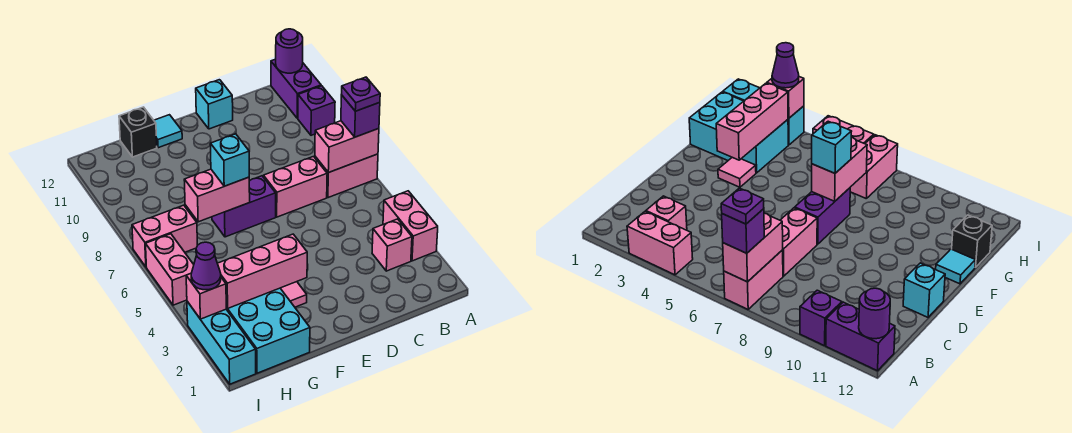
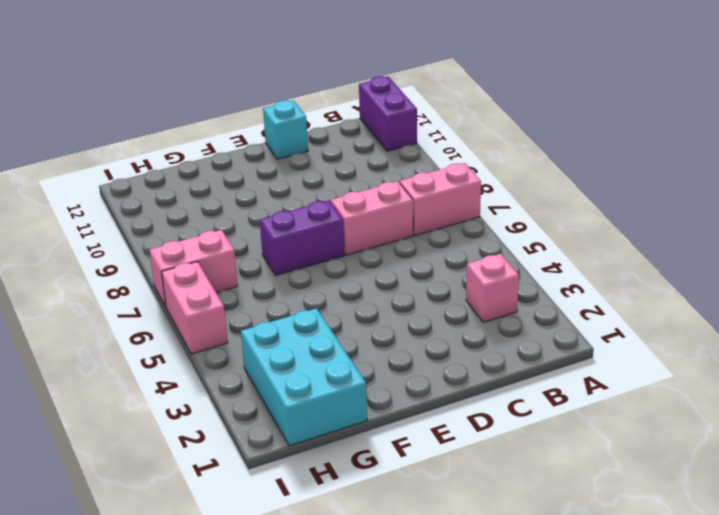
none -> pink 1x2 brick [383,191,438,261]
none -> purple 1x1 brick [298,86,335,135]
none -> pink 1x1 tile [281,282,307,307]

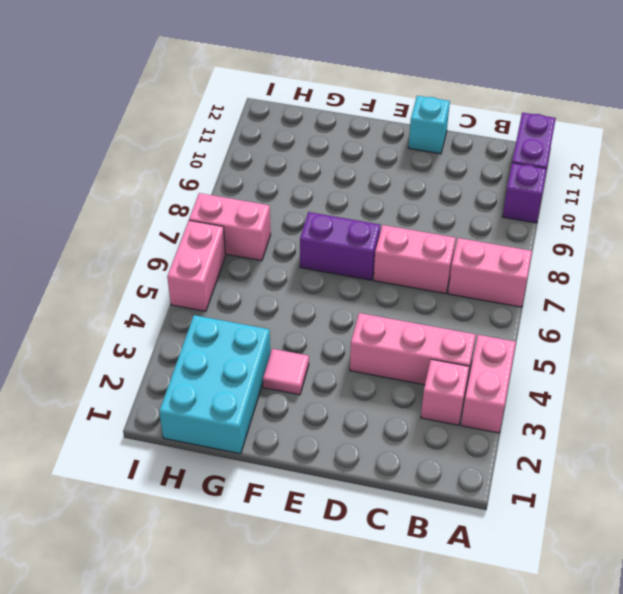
pink 1x3 brick [350,313,476,387] -> pink 1x3 brick moved to [217,234,307,308]
none -> cyan 1x1 tile [154,115,182,148]
none -> black 1x1 brick [119,107,157,157]
none -> cyan 1x3 brick [187,301,256,384]

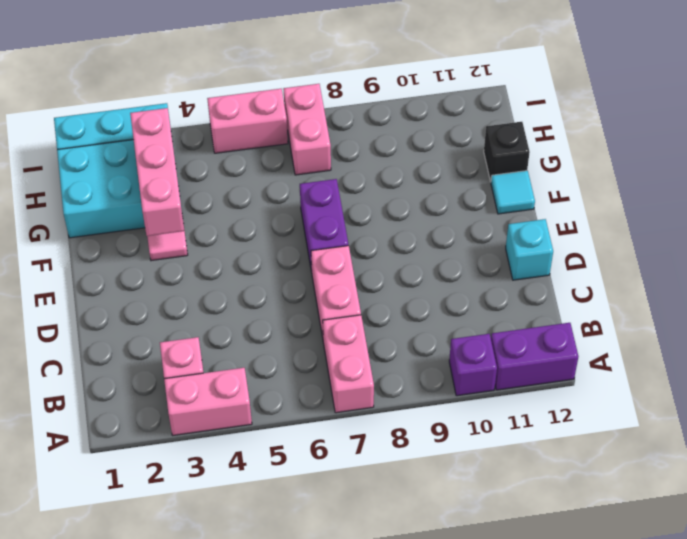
none -> pink 1x2 brick [315,121,379,173]
none -> purple 1x1 round brick [276,29,303,73]
none -> pink 1x2 brick [184,169,250,222]

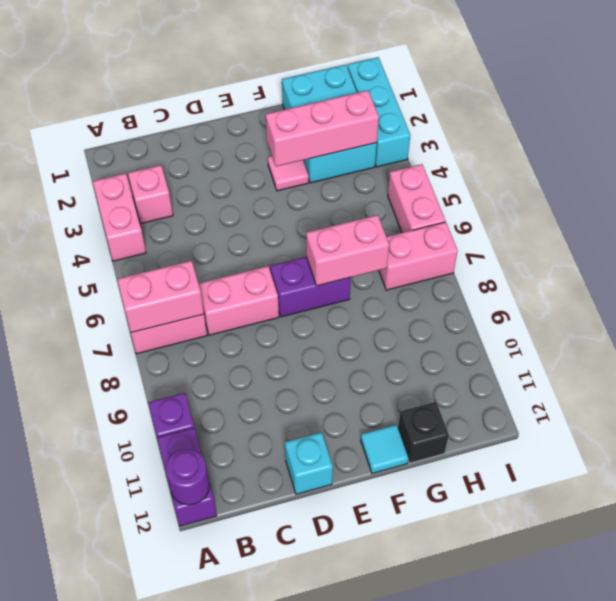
none -> pink 1x1 brick [186,273,226,319]
none -> purple 1x1 brick [341,95,380,137]
none -> cyan 1x1 brick [210,134,249,186]

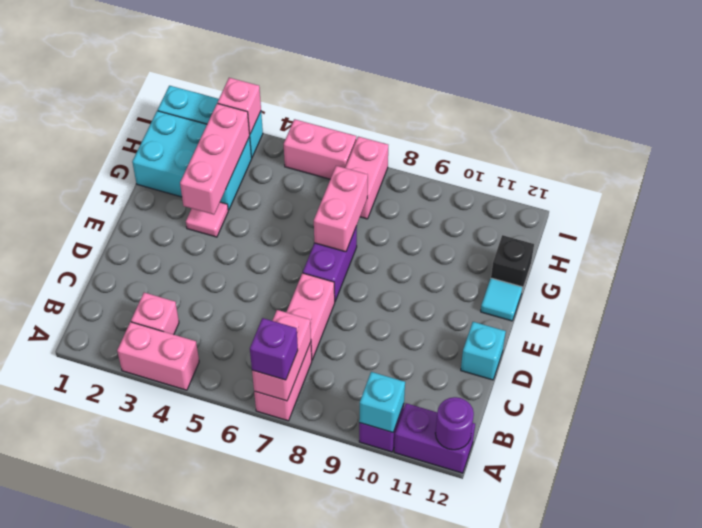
cyan 1x1 brick [359,372,405,432] -> cyan 1x1 brick moved to [210,134,249,186]
none -> purple 1x1 cone [191,242,221,290]
none -> purple 1x1 plate [341,77,380,111]

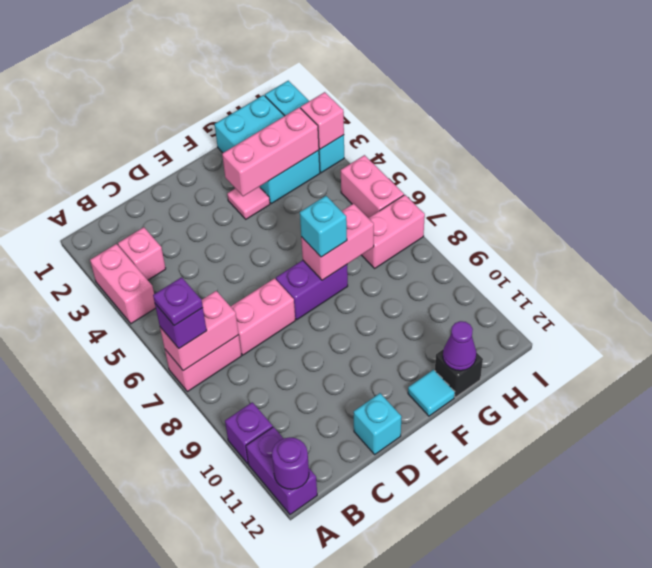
purple 1x1 cone [443,321,476,371] -> purple 1x1 cone moved to [191,242,221,290]

